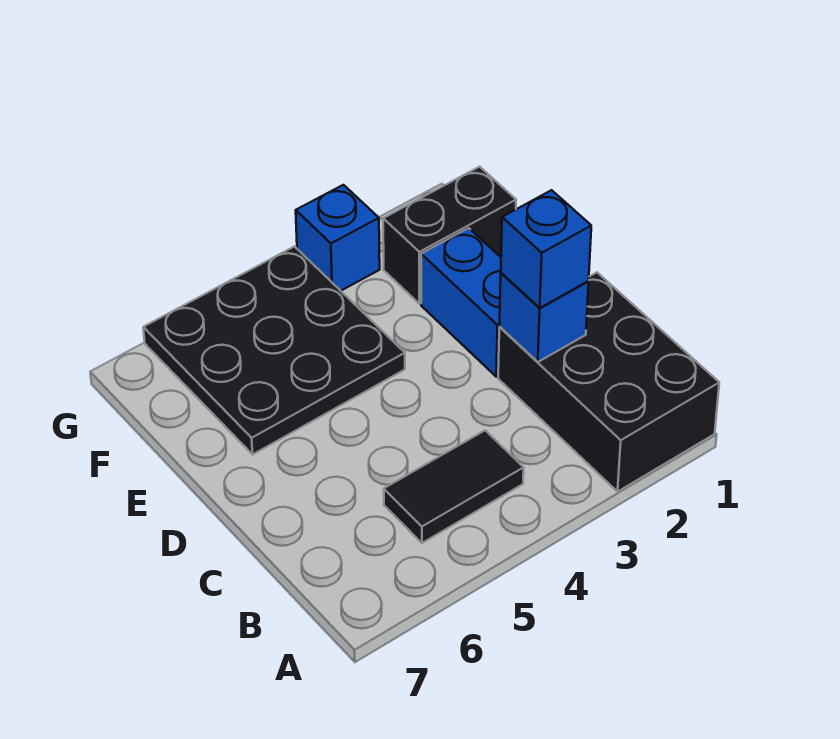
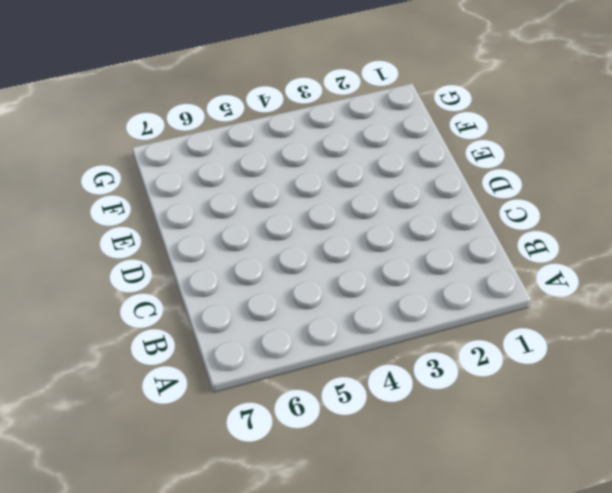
none -> black 2x3 brick [498,273,719,492]
none -> black 1x2 tile [384,430,524,543]

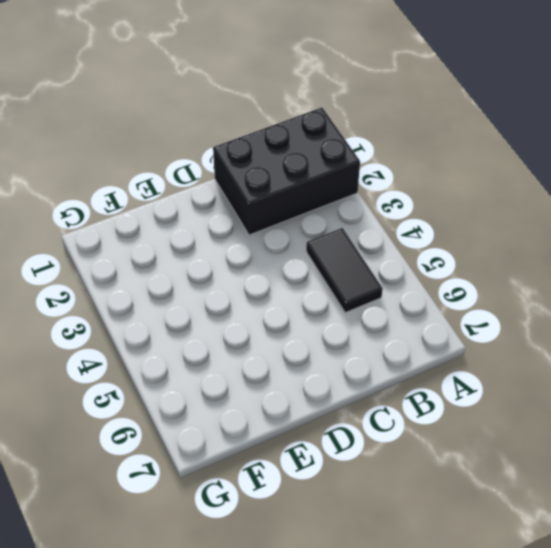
none -> blue 1x2 brick [421,228,501,377]
none -> black 3x3 plate [143,247,405,454]

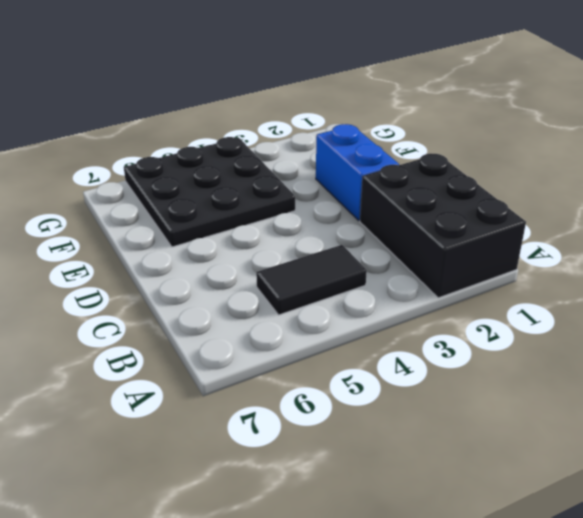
none -> black 1x2 brick [383,167,516,304]
none -> blue 1x1 brick [296,185,380,291]

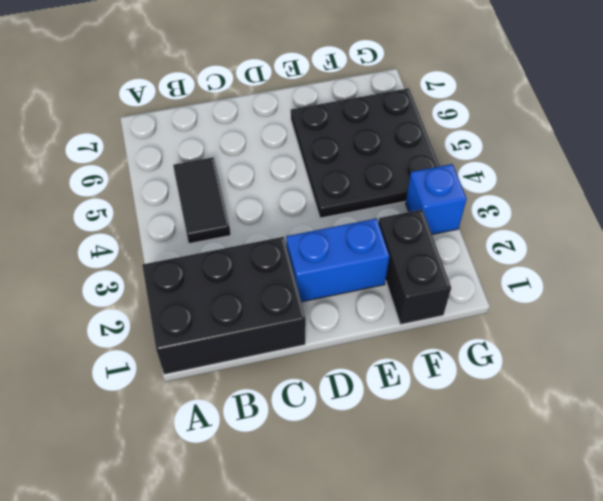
none -> blue 1x1 brick [499,273,589,362]
none -> blue 1x1 brick [501,190,591,308]

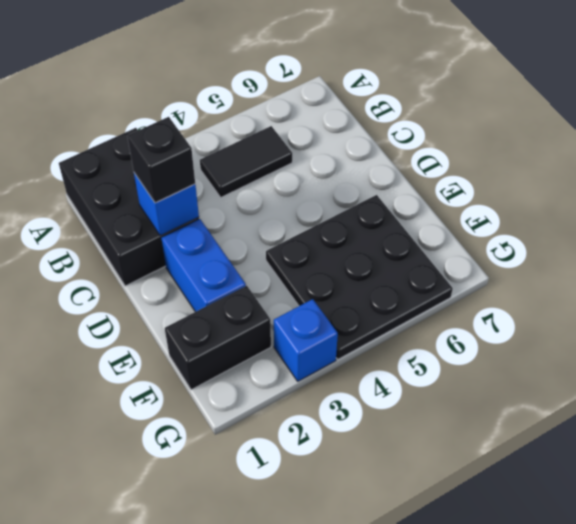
black 1x1 brick [127,117,195,203] -> blue 1x1 brick [501,190,591,308]

